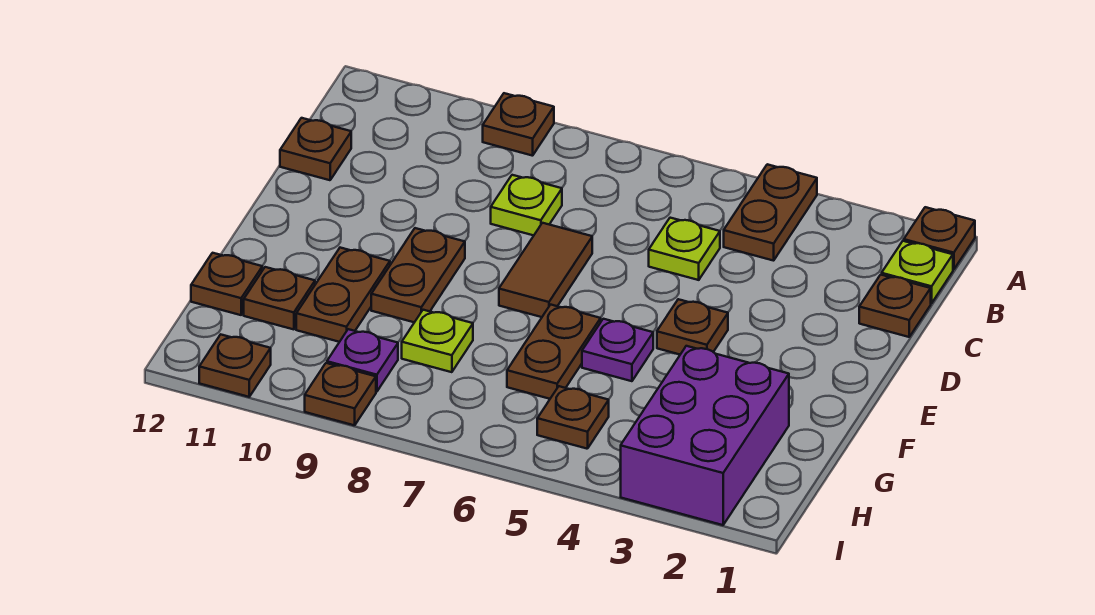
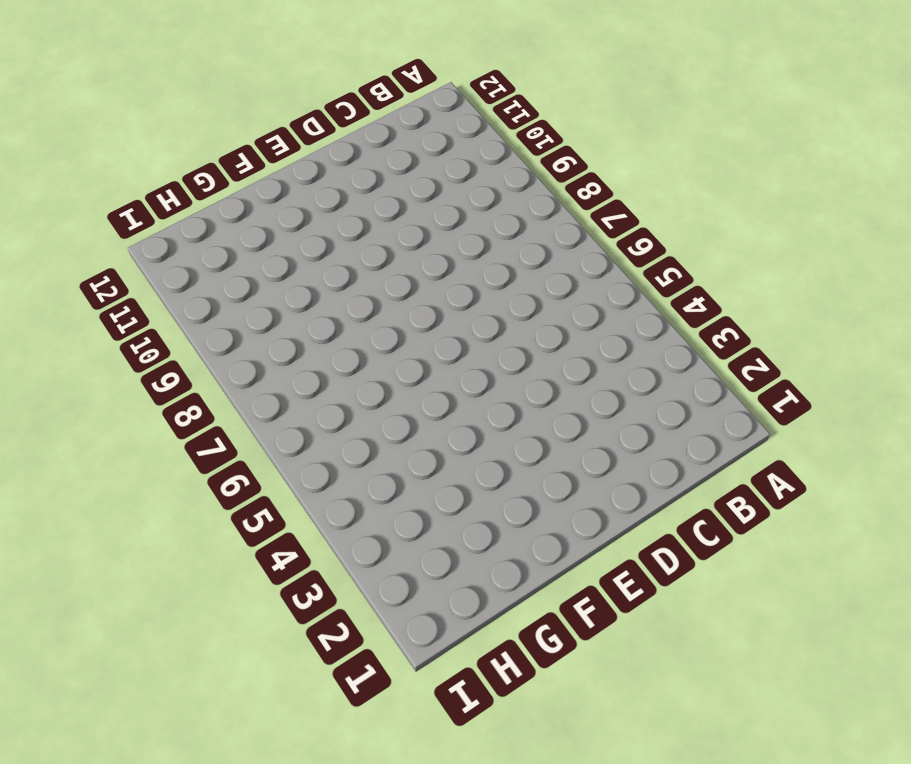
none -> brown 1x1 plate [904,207,975,270]
none -> brown 1x2 plate [724,164,817,261]
none -> brown 1x1 plate [483,93,554,156]

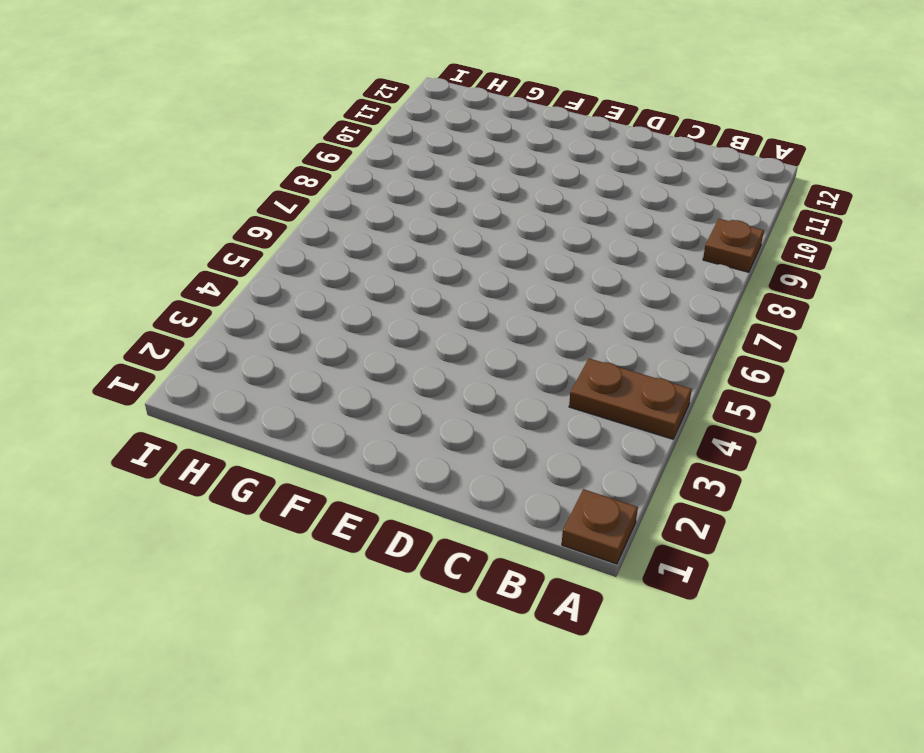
none -> lime 1x1 plate [882,241,953,303]
none -> brown 1x1 plate [859,275,931,337]
none -> lime 1x1 plate [649,218,720,280]

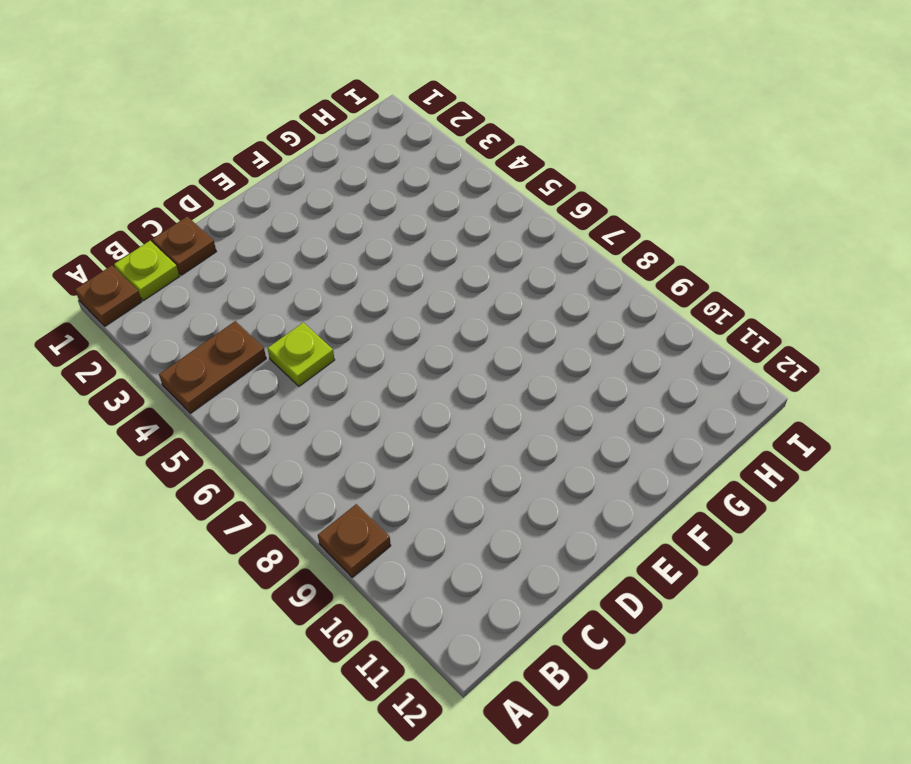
none -> lime 1x1 plate [491,175,562,235]
none -> brown 1x1 plate [280,118,351,180]
none -> brown 1x2 tile [499,223,592,317]

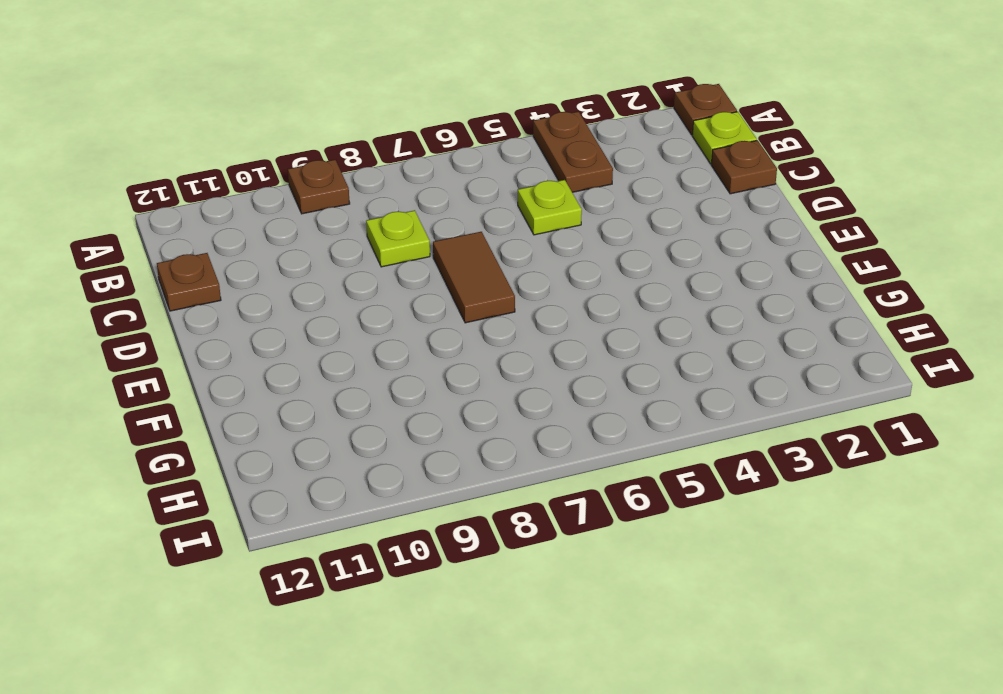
none -> brown 1x1 plate [657,299,728,354]
none -> brown 1x2 plate [371,228,465,322]
none -> purple 1x1 plate [582,319,653,381]

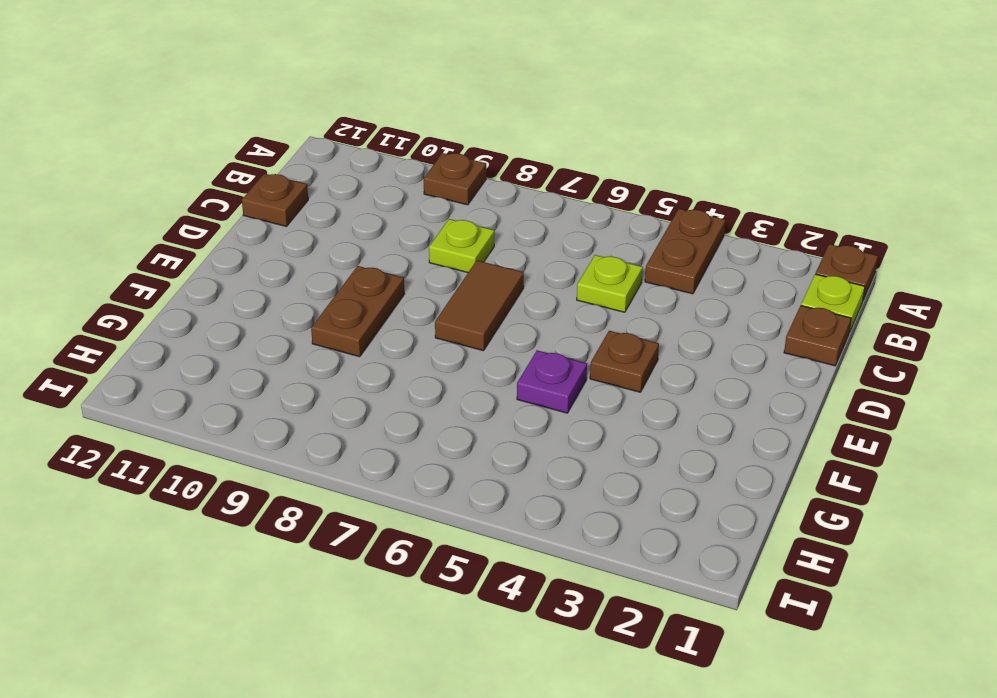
none -> brown 1x2 plate [507,305,601,399]
none -> brown 1x2 plate [296,248,390,342]
none -> purple 2x3 brick [621,346,789,525]

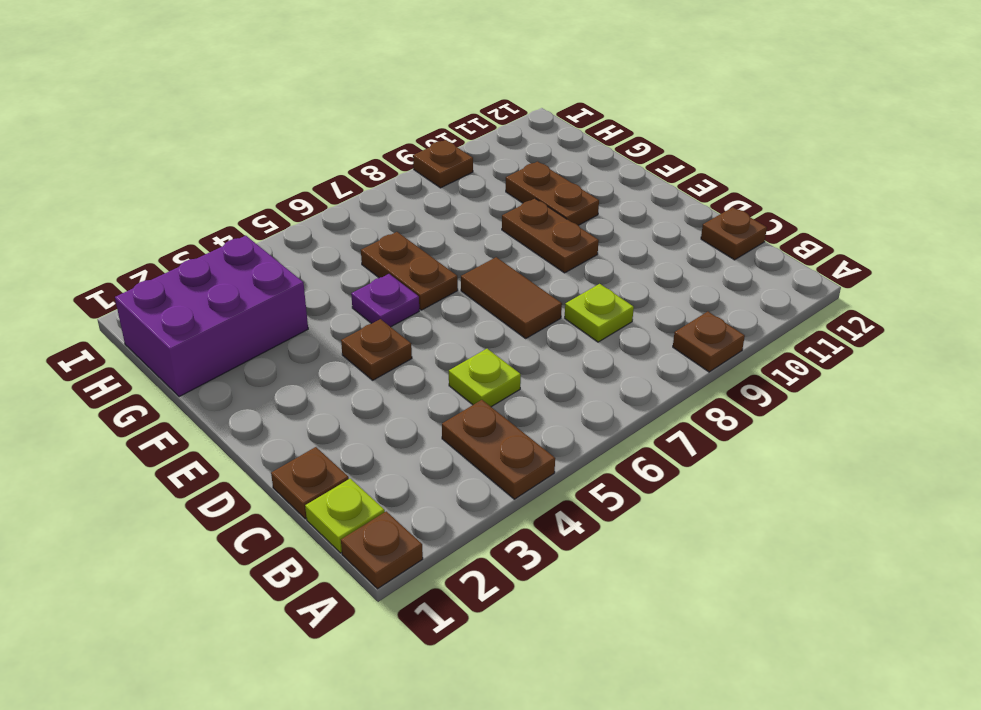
purple 2x3 brick [115,236,308,397] -> purple 2x3 brick turned to [621,346,789,525]
none -> lime 1x1 plate [402,310,473,372]
none -> brown 1x1 plate [244,267,315,329]
none -> brown 1x1 plate [191,253,262,315]

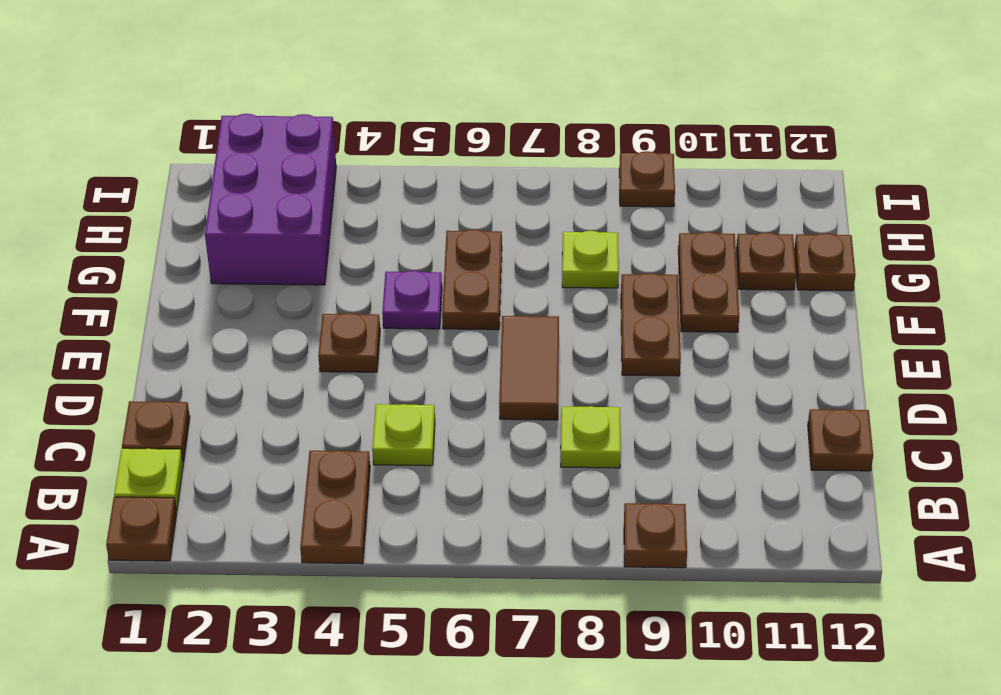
none -> brown 1x1 plate [537,386,609,449]
none -> purple 1x1 plate [327,329,398,392]
none -> brown 1x1 plate [199,334,271,397]

